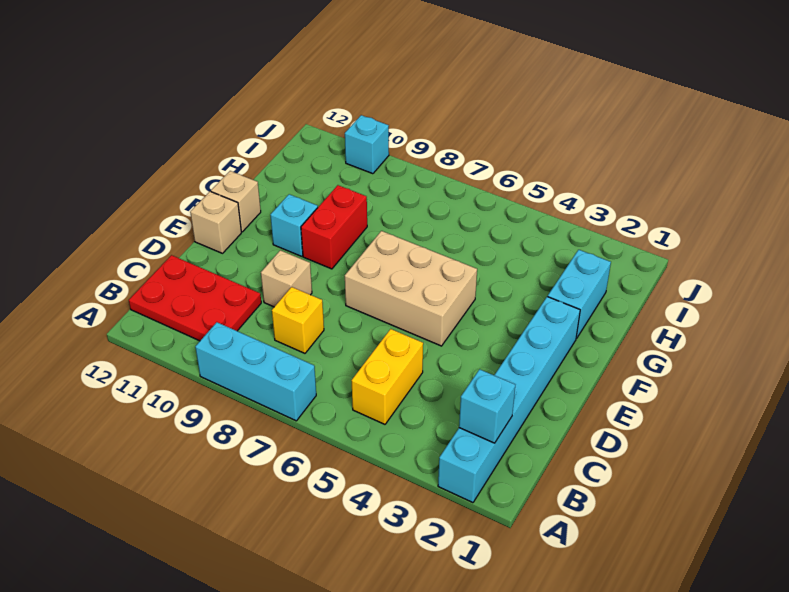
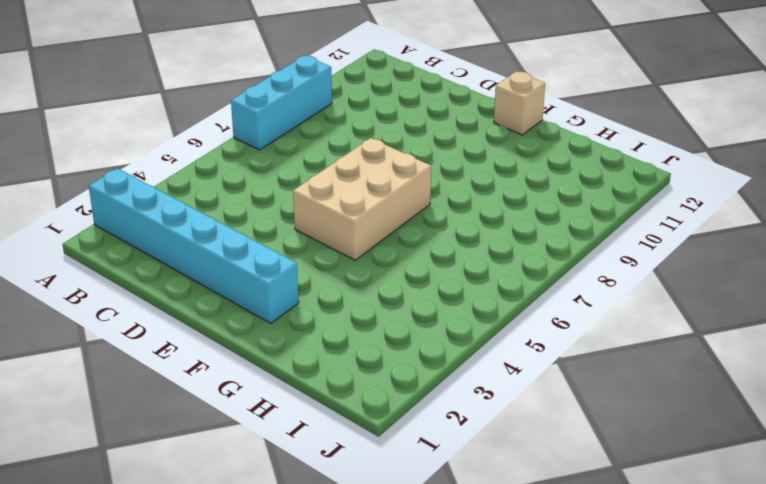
none -> yellow 1x2 brick [352,329,423,424]
none -> red 2x3 plate [129,255,261,341]
none -> yellow 1x1 brick [272,287,324,353]

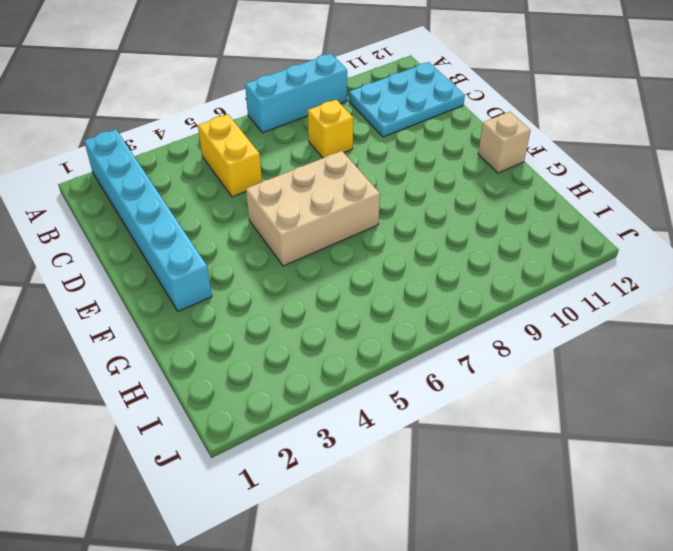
cyan 2x3 plate [349,62,465,137] -> red 2x3 plate [129,255,261,341]
none -> tan 1x1 brick [261,250,312,307]
none -> tan 1x1 brick [190,192,241,253]
none -> red 1x2 brick [301,185,367,269]

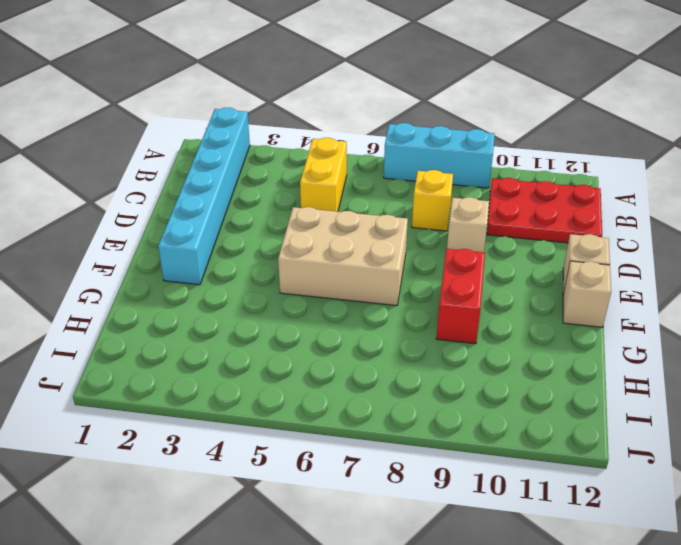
none -> cyan 1x1 brick [270,194,318,256]
none -> cyan 1x2 brick [548,250,611,339]
none -> cyan 1x1 brick [345,115,389,174]

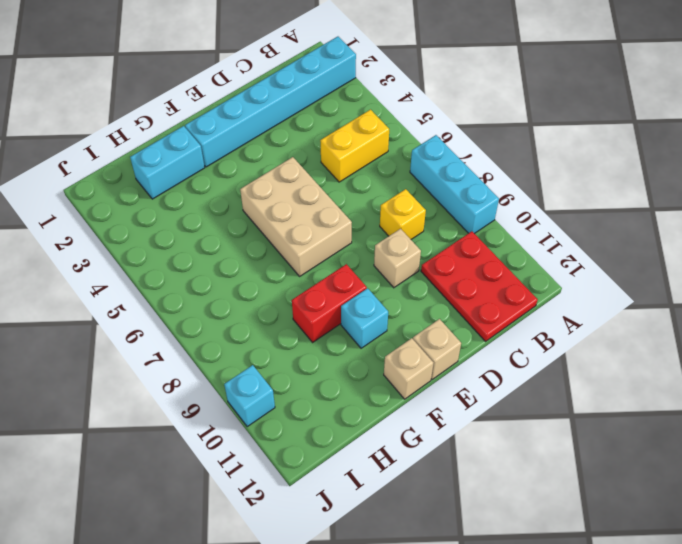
none -> cyan 1x1 brick [459,369,515,443]

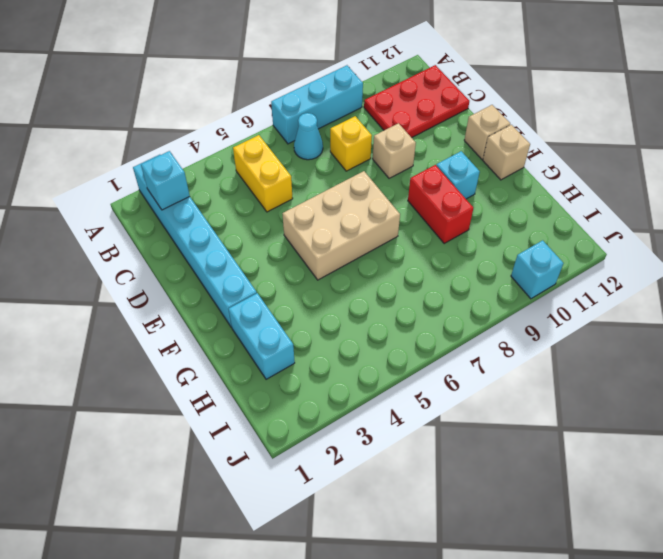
cyan 1x1 cone [294,113,323,160] -> none

